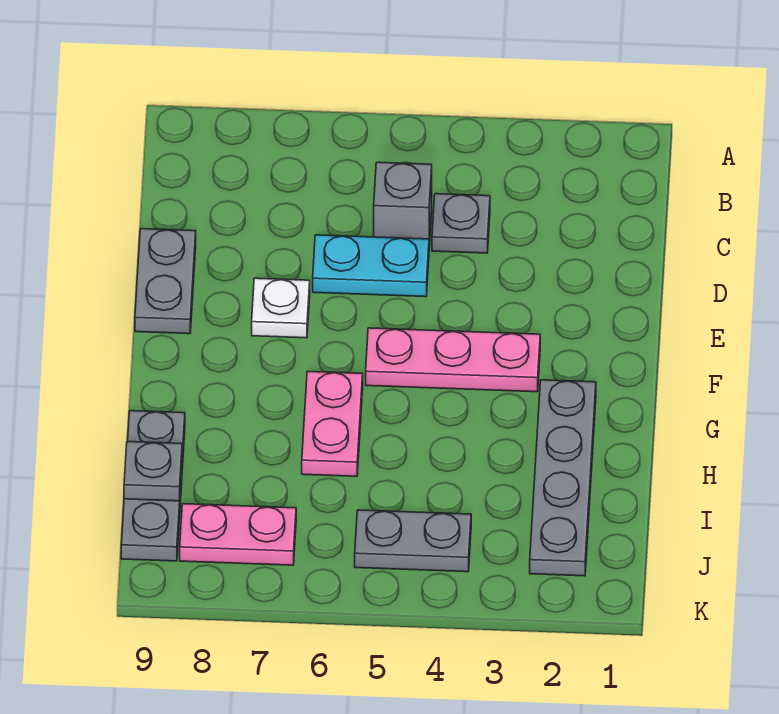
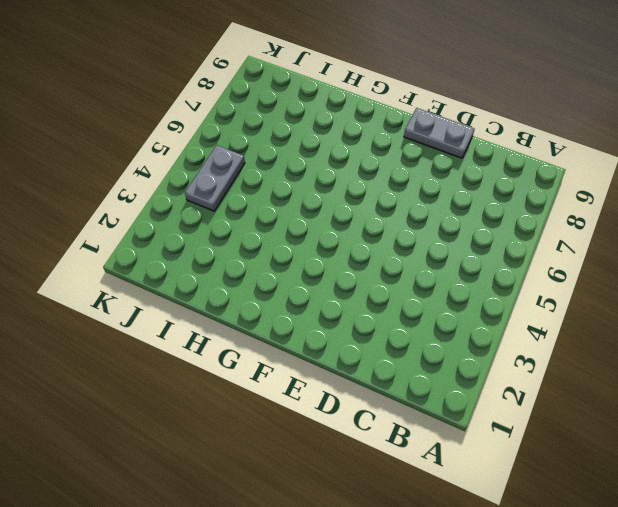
none -> grey 1x1 plate [432,194,490,253]
none -> grey 1x1 brick [374,162,432,246]
none -> cyan 1x2 plate [313,235,429,297]

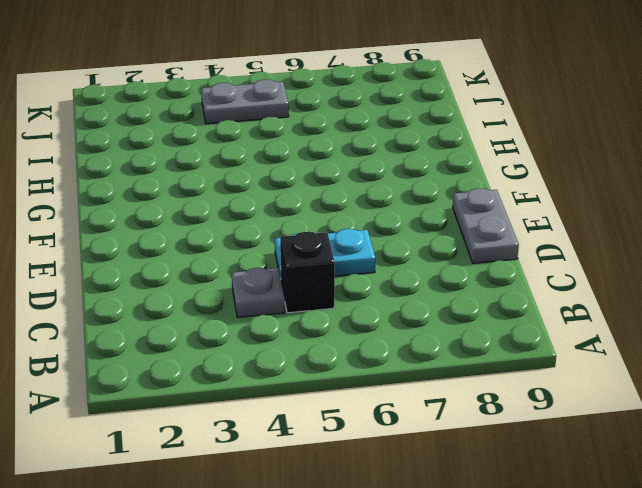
black 1x1 brick [280,231,335,313] -> grey 1x1 brick [374,162,432,246]
none -> white 1x1 plate [252,278,310,338]
none -> pink 1x3 plate [366,328,540,392]
none -> grey 1x4 plate [530,380,596,576]

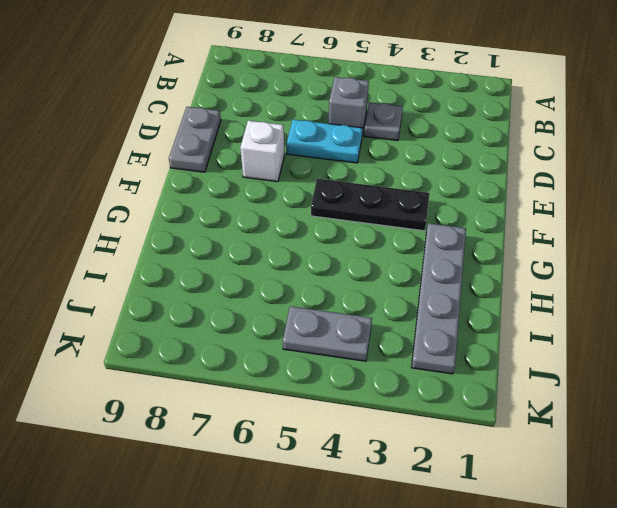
white 1x1 brick [240,121,284,182] -> white 1x1 plate [252,278,310,338]
black 1x3 plate [311,179,430,231] -> pink 1x3 plate [366,328,540,392]
none -> pink 1x2 plate [302,371,363,476]
none -> grey 1x3 plate [121,411,185,561]
none -> pink 1x2 plate [180,504,296,565]

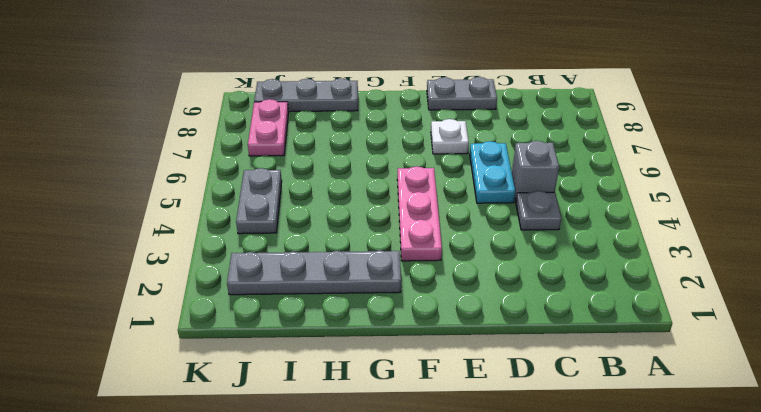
none -> pink 1x2 plate [302,371,363,476]
none -> grey 1x1 plate [124,442,182,501]

